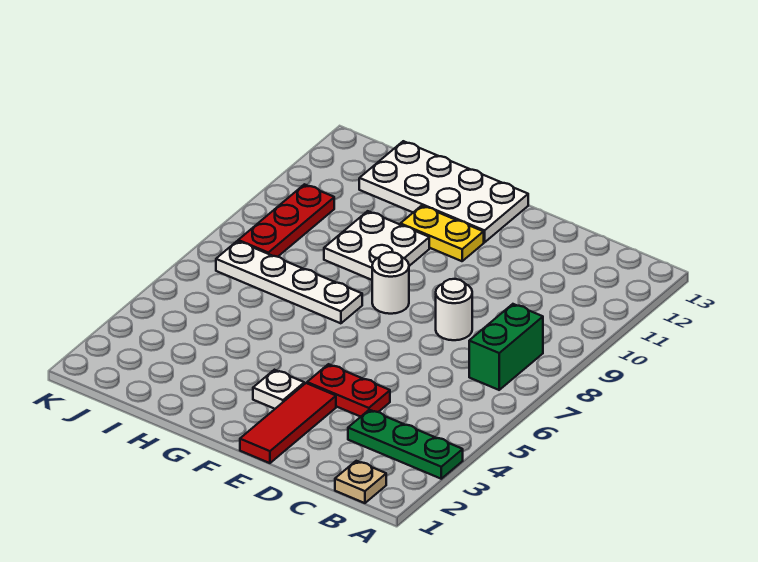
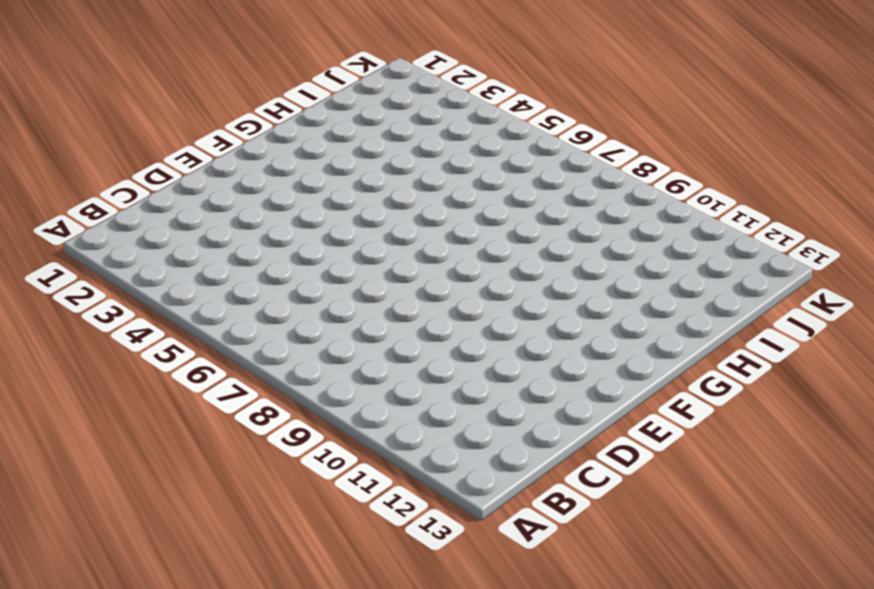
none -> green 1x3 plate [348,410,463,479]
none -> tan 1x1 plate [335,461,386,503]
none -> green 1x2 brick [469,304,543,390]

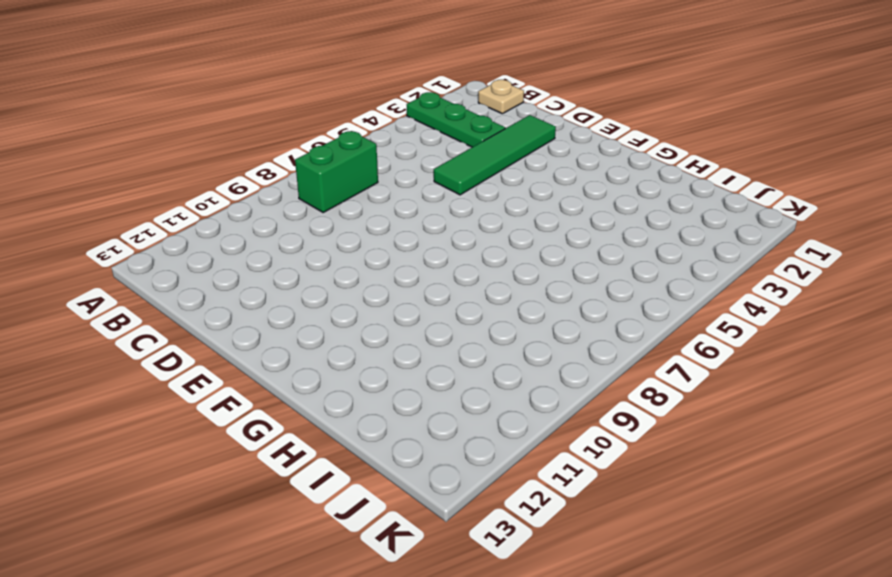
green 1x4 tile [434,115,556,195] -> red 1x2 plate [307,364,390,417]
none -> white 1x1 round brick [436,279,472,340]
none -> red 1x3 tile [240,383,336,463]
none -> white 1x1 plate [253,370,304,409]

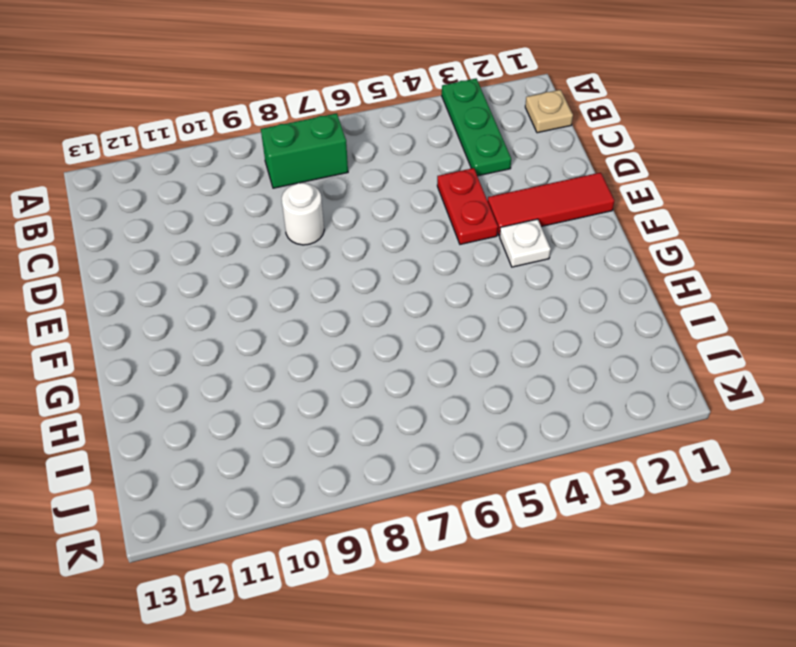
none -> white 1x1 round brick [372,252,409,314]
none -> yellow 1x2 plate [400,206,484,261]
none -> white 2x4 plate [359,141,528,242]

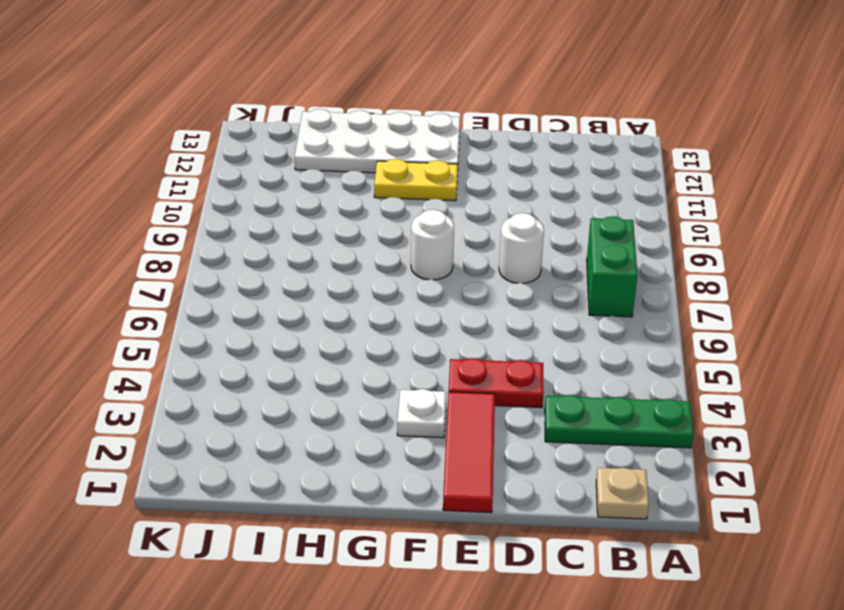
none -> white 1x4 plate [216,241,362,323]
none -> white 2x2 plate [324,211,429,280]
none -> red 1x3 plate [238,184,334,257]

